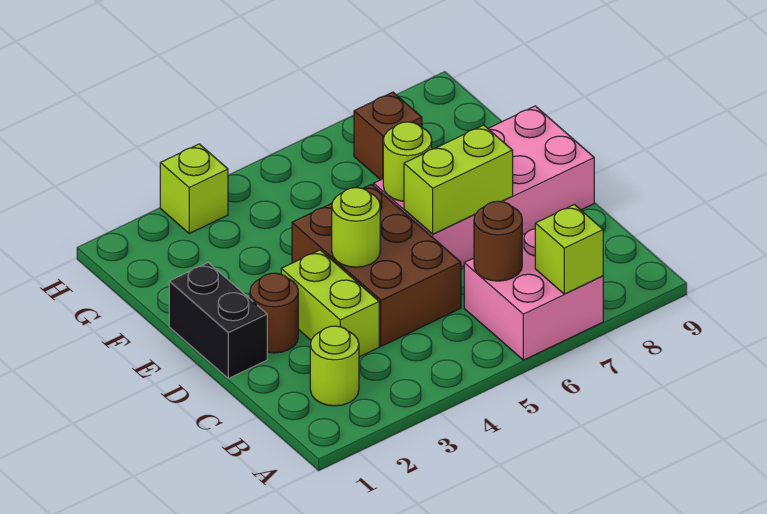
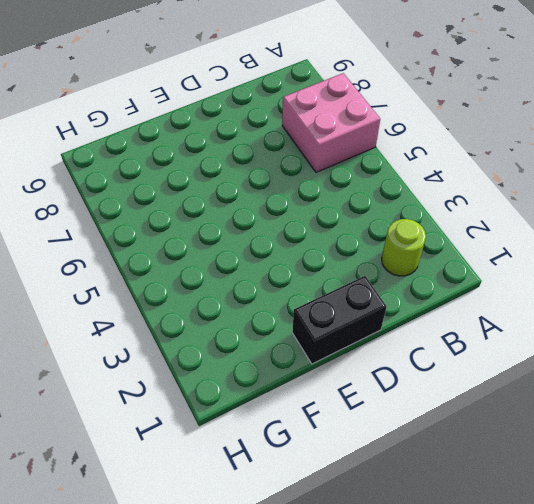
none -> lime 1x2 brick [281,250,379,357]
none -> brown 2x3 brick [292,184,461,346]
none -> brown 1x1 round brick [250,273,298,353]

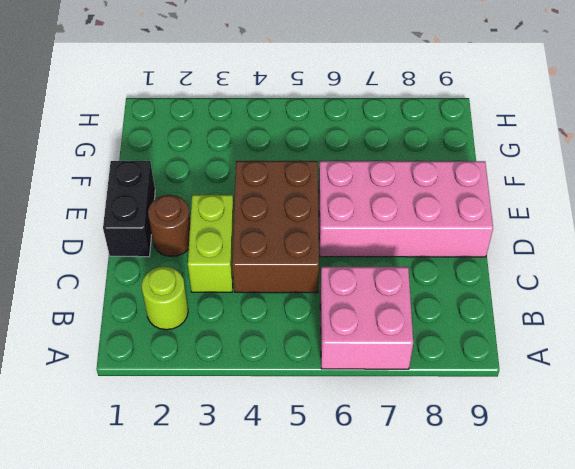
none -> brown 1x1 brick [354,92,422,180]
none -> lime 1x1 brick [160,144,228,233]
none -> lime 1x1 brick [535,205,603,294]

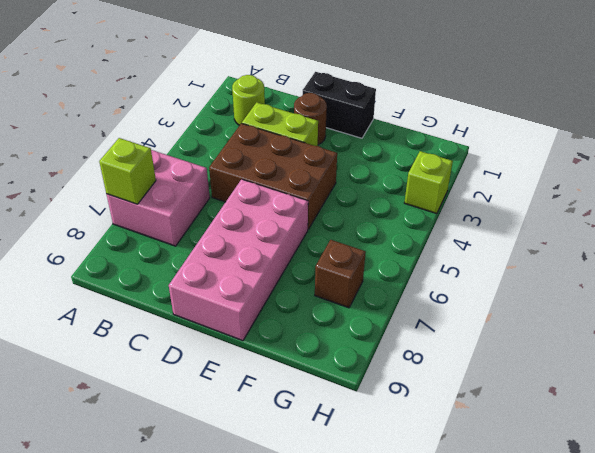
none -> brown 1x1 round brick [474,201,522,281]
none -> lime 1x1 round brick [332,188,380,267]
none -> lime 1x2 brick [404,125,513,234]

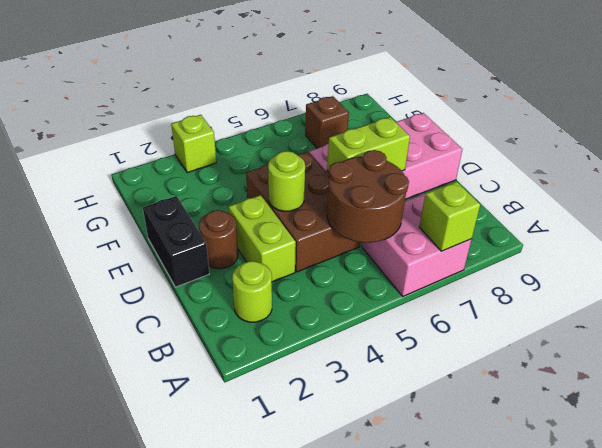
brown 2x2 round brick [327,150,409,243] -> brown 1x1 round brick [474,201,522,281]
none -> lime 1x1 round brick [383,122,432,201]

